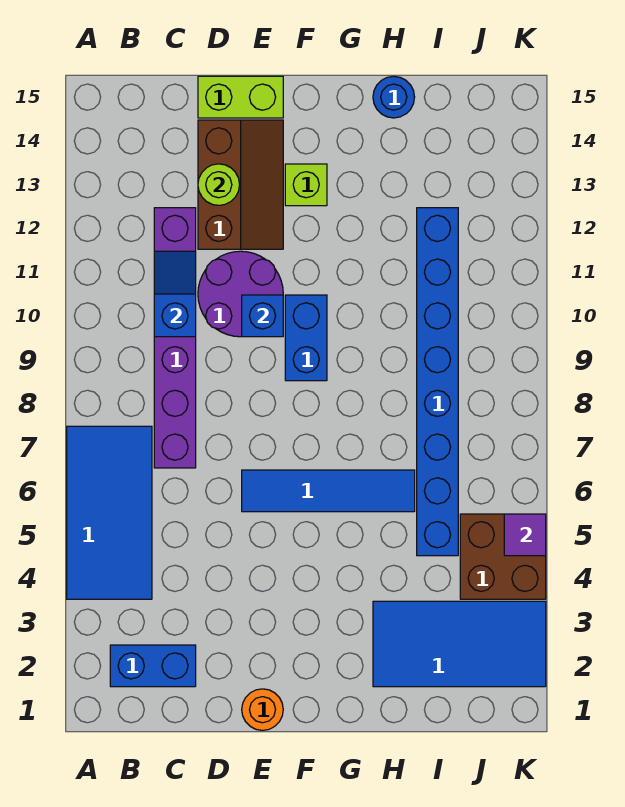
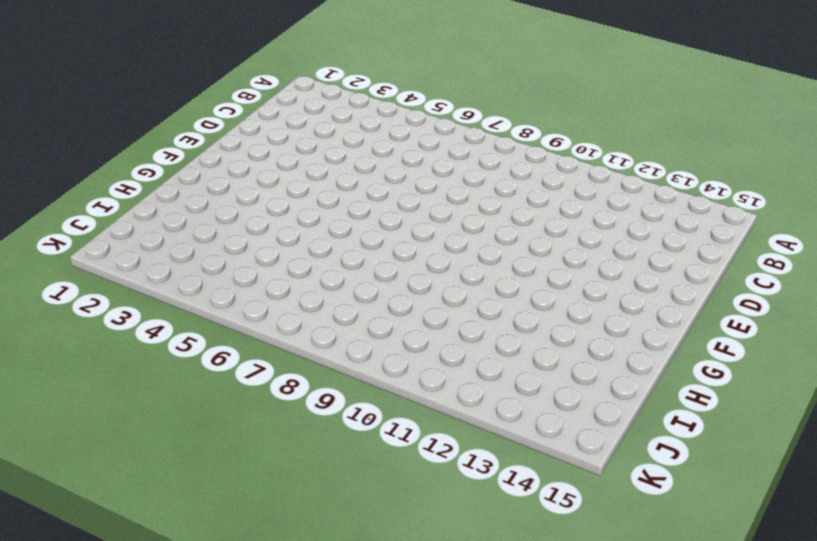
none -> blue 2x4 tile [67,426,152,599]
none -> blue 1x2 brick [110,645,196,687]
none -> purple 1x6 brick [154,208,196,468]

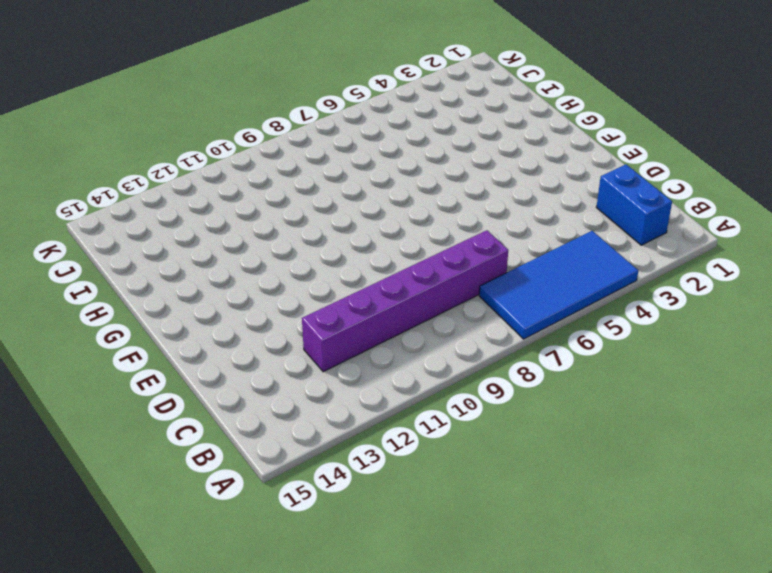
none -> purple 2x2 round brick [198,251,283,337]
none -> brown 2x3 slope [198,120,283,249]
none -> lime 1x2 brick [198,76,283,118]

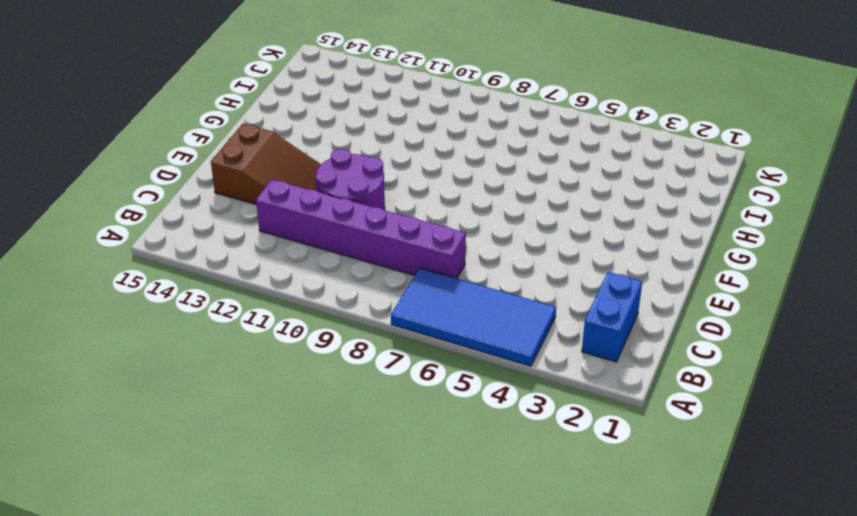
brown 2x3 slope [211,124,321,205] -> brown 2x3 slope turned to [198,120,283,249]
none -> lime 1x2 brick [198,76,283,118]
none -> orange 1x1 round brick [242,689,283,730]
none -> blue 1x4 tile [242,470,415,512]

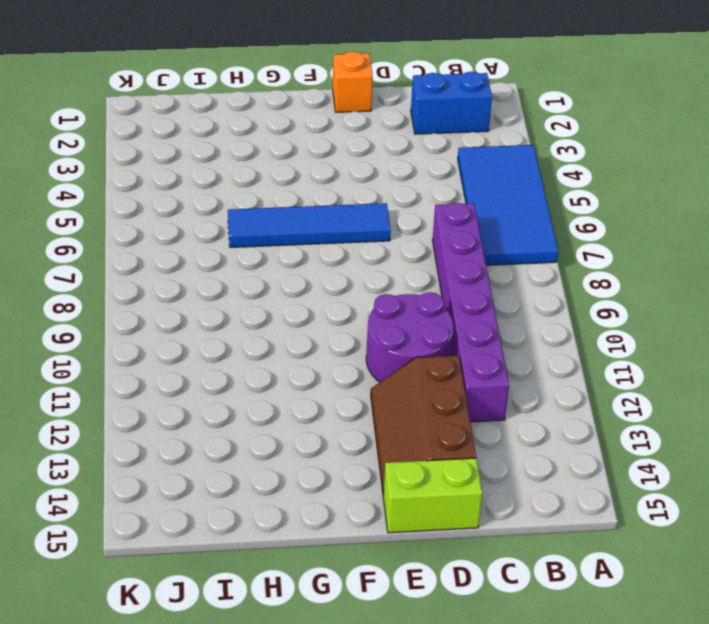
orange 1x1 brick [333,52,373,112] -> orange 1x1 round brick [242,689,283,730]
none -> blue 1x2 brick [285,295,327,381]
none -> lime 1x1 brick [285,164,327,206]
none -> blue 2x4 tile [373,601,546,687]

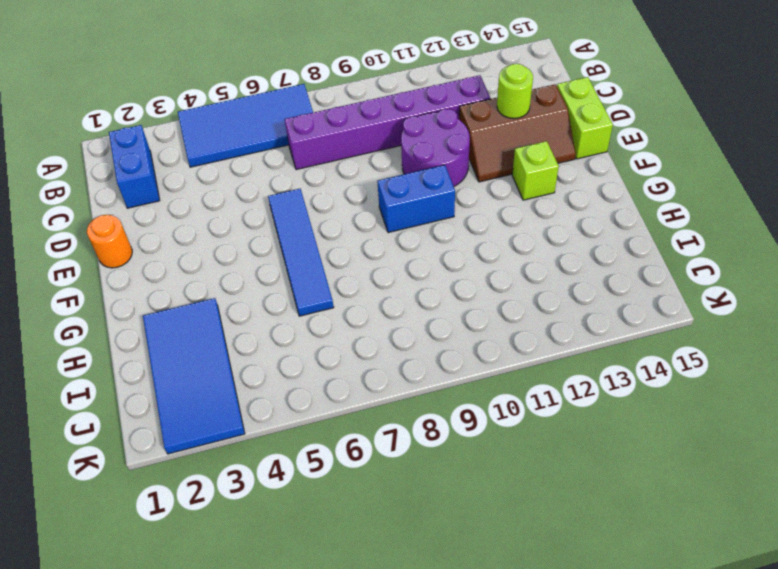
none -> blue 1x1 round brick [373,76,415,118]
none -> blue 1x8 brick [417,208,458,556]
none -> brown 2x2 brick [460,514,546,599]

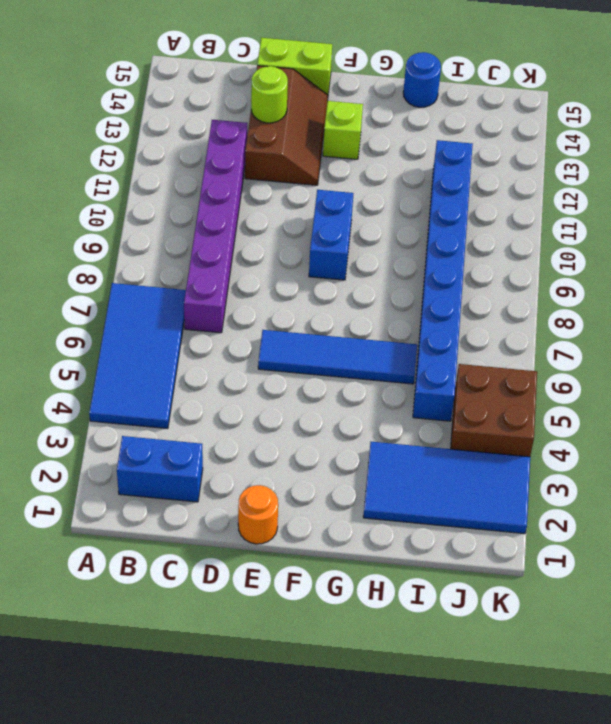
none -> purple 2x2 round brick [198,251,283,337]
none -> blue 1x2 slope [154,251,196,337]
none -> blue 1x1 brick [242,295,283,337]

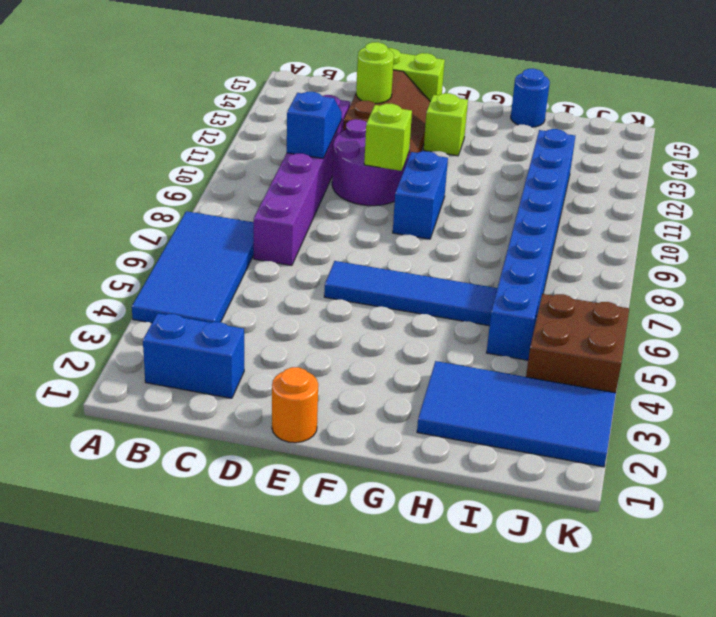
lime 1x1 brick [364,104,412,171] -> blue 1x1 brick [242,295,283,337]
none -> purple 1x1 tile [504,514,546,556]

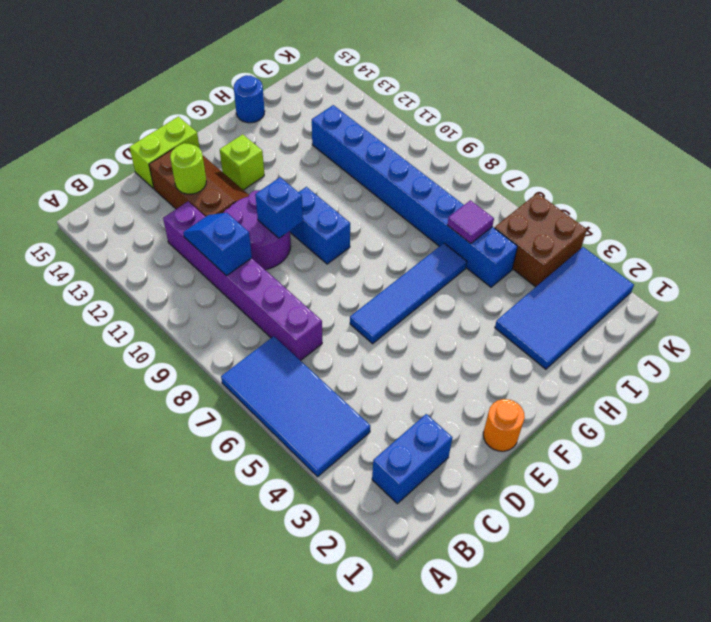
purple 1x1 tile [448,200,494,243] -> purple 1x1 tile moved to [504,514,546,556]

